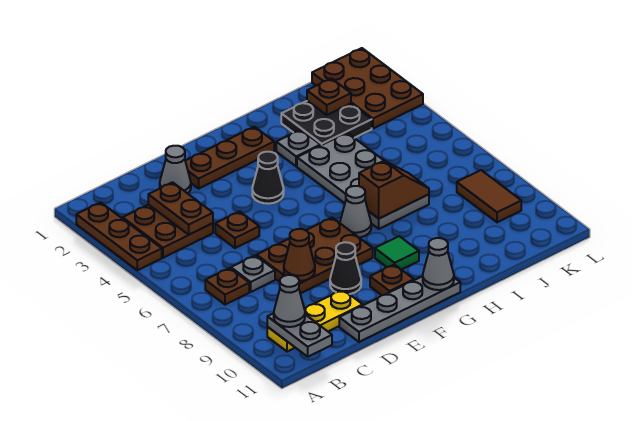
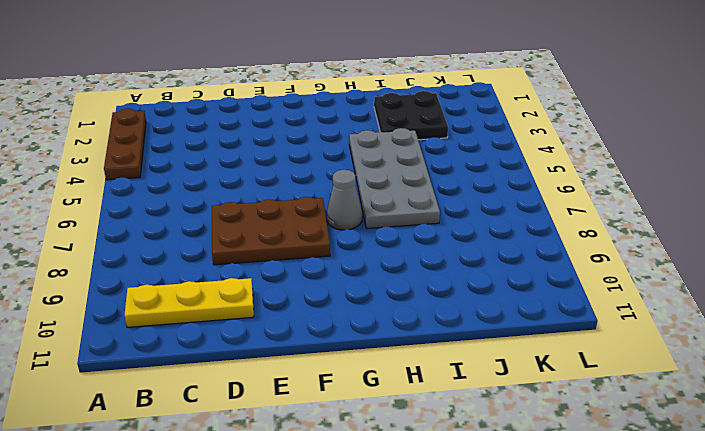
none -> brown 2x2 plate [123,205,213,258]
none -> brown 1x1 plate [205,268,249,305]
none -> grey 1x1 plate [231,255,275,292]

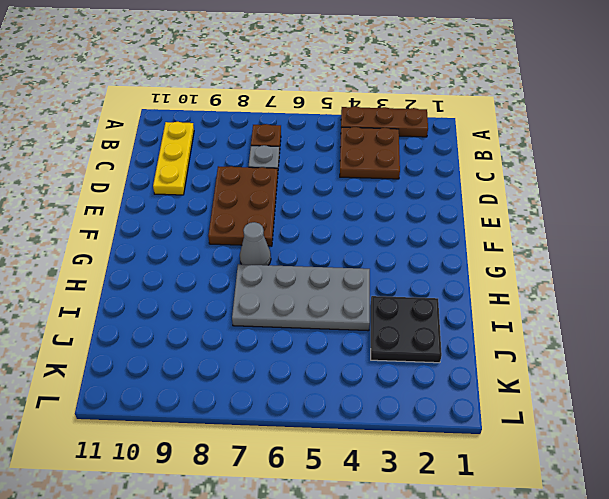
none -> grey 1x1 cone [160,146,191,193]
none -> brown 1x1 plate [215,211,259,248]
none -> grey 1x4 plate [339,276,460,342]

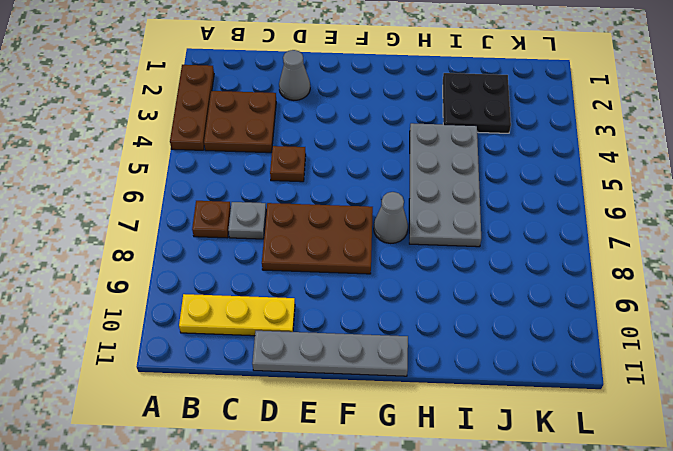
none -> brown 1x3 plate [185,127,274,189]
none -> black 1x1 cone [330,242,361,294]
none -> black 1x1 cone [252,152,284,204]

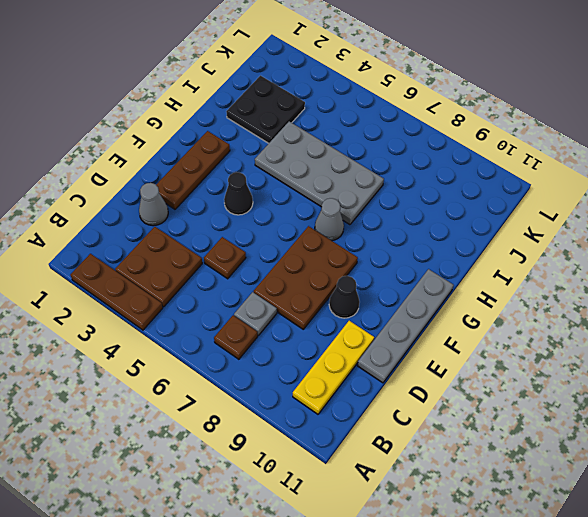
none -> brown 1x1 plate [370,264,414,295]
none -> green 1x1 tile [375,236,419,270]
none -> grey 1x1 plate [276,130,321,166]

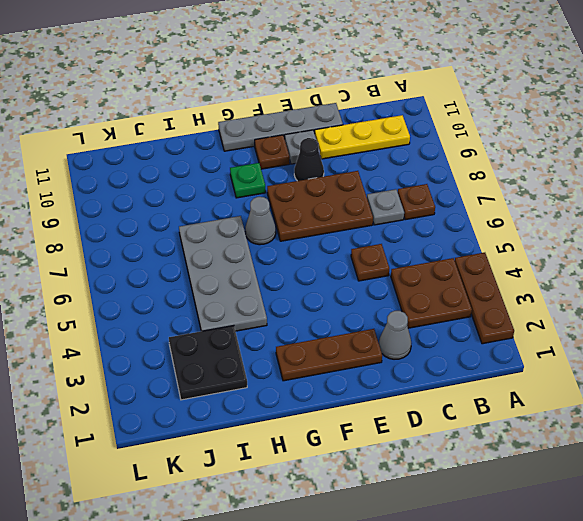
grey 1x1 plate [285,130,320,164] -> grey 1x1 plate moved to [276,130,321,166]
green 1x1 plate [230,163,266,198] -> green 1x1 tile [375,236,419,270]
none -> black 1x1 cone [252,152,284,204]
none -> brown 2x3 plate [312,48,423,129]
none -> brown 1x2 tile [457,170,521,222]

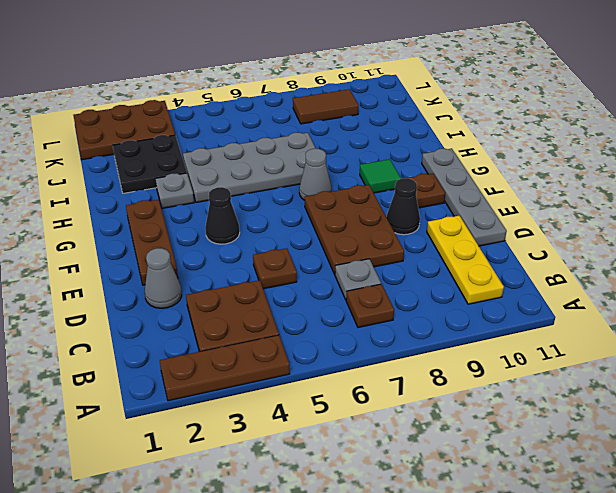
none -> grey 1x2 plate [267,313,332,357]
none -> brown 1x2 plate [148,182,213,235]
none -> brown 1x1 cone [284,229,315,281]

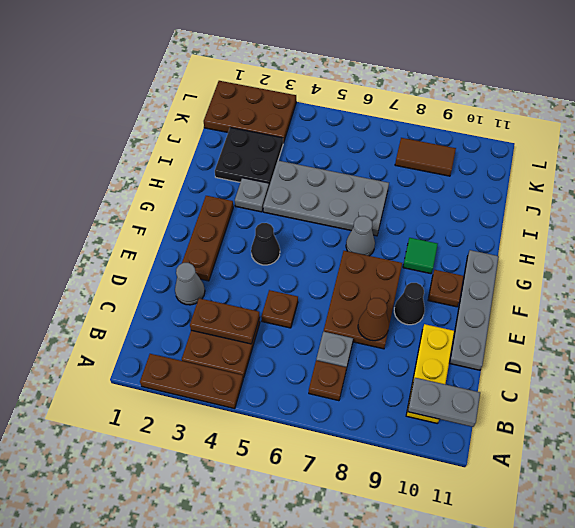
none -> grey 1x1 cone [423,238,454,290]
none -> brown 1x2 slope [359,161,429,219]
none -> brown 1x1 plate [307,78,351,115]

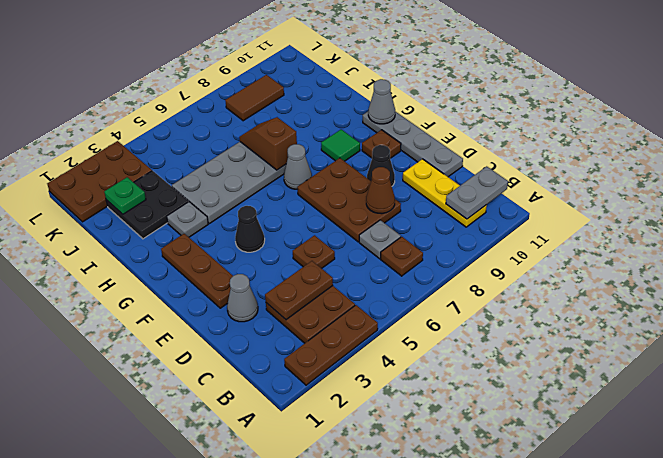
green 1x1 plate [104,177,146,214] -> brown 1x1 plate [307,78,351,115]
none -> grey 1x1 cone [274,275,305,327]

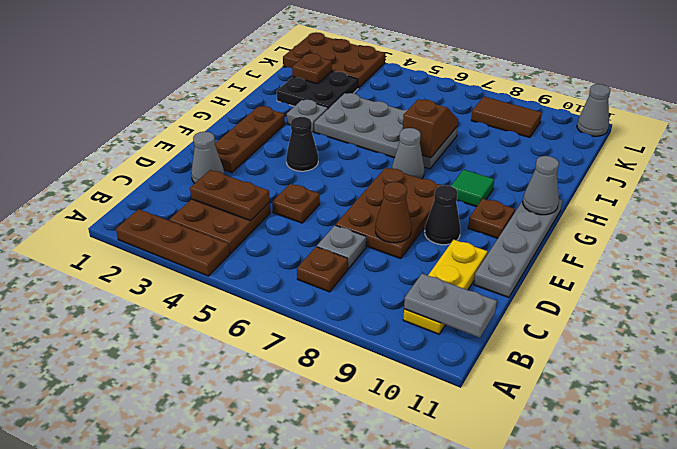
grey 1x1 cone [577,84,610,136] -> grey 1x1 cone moved to [274,275,305,327]

